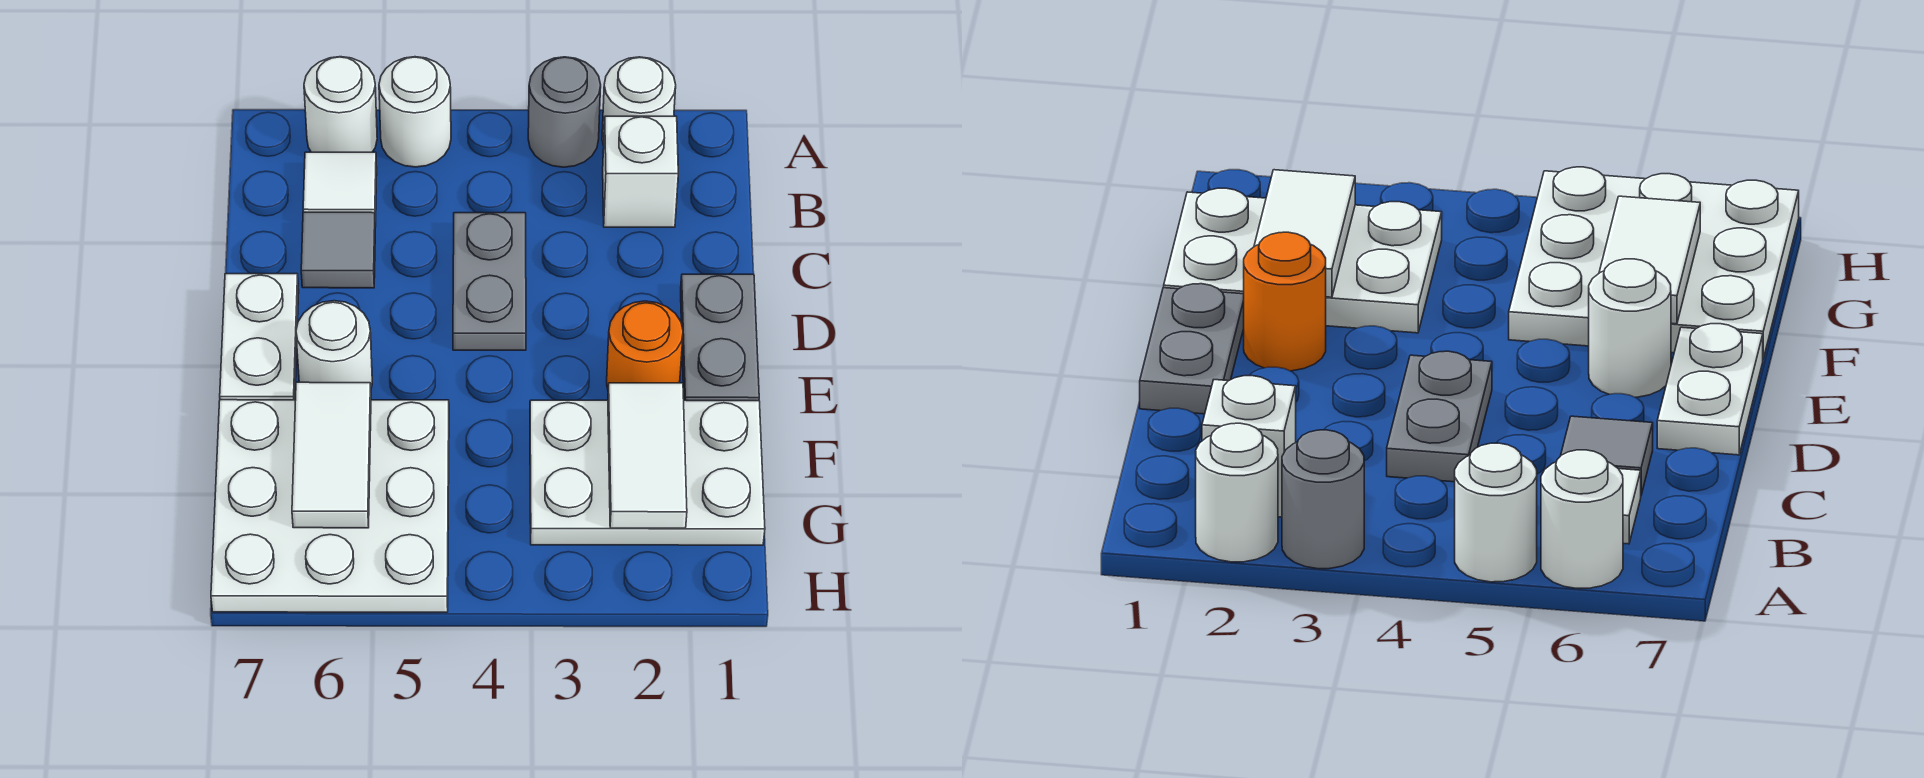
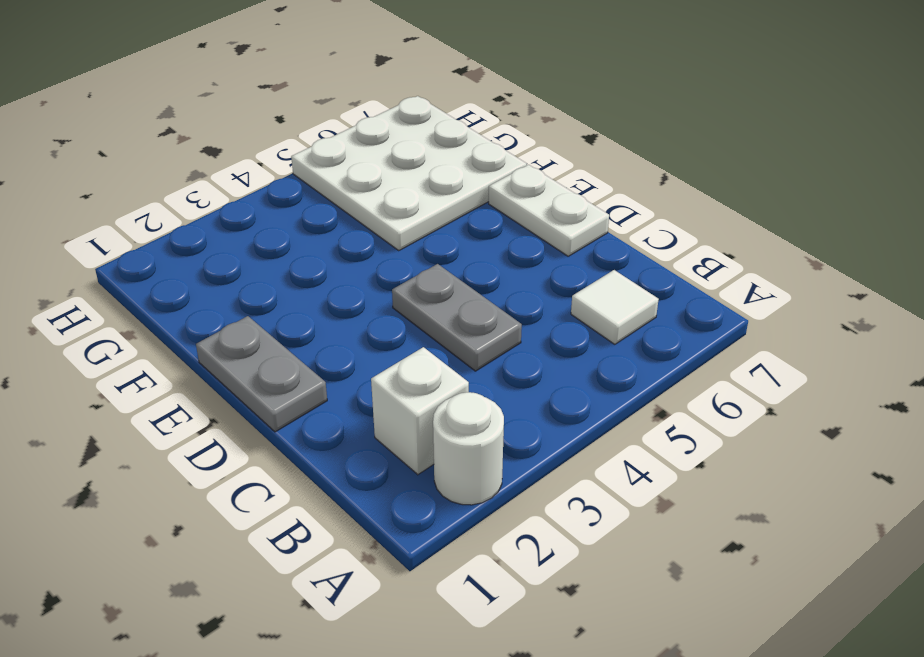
none -> grey 1x1 round brick [528,57,601,167]
none -> white 1x1 round brick [379,57,451,167]
none -> white 1x1 round brick [304,57,377,152]

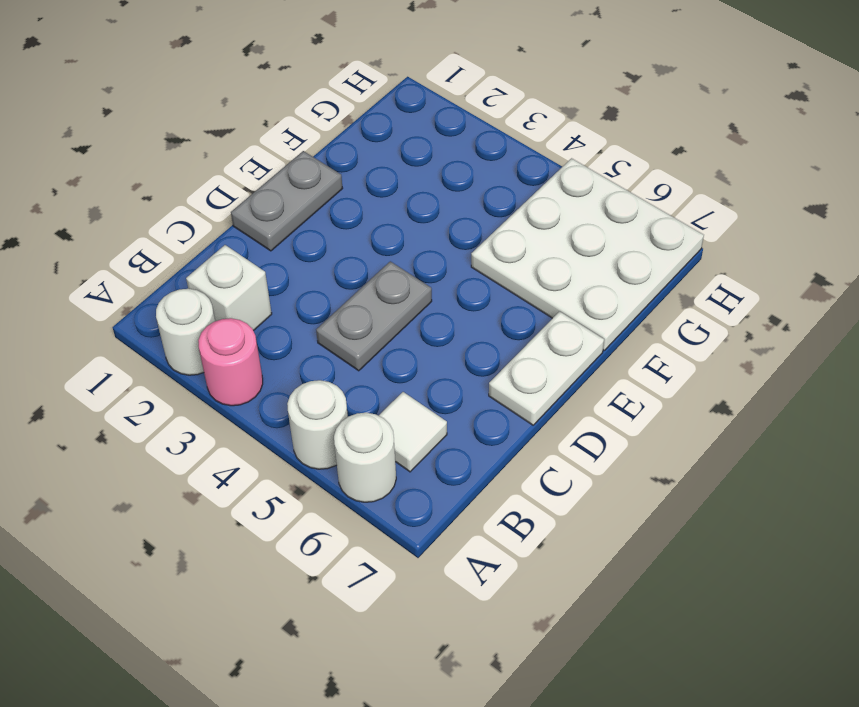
pink 1x1 round brick [198,318,263,406] -> grey 1x1 round brick [528,57,601,167]
none -> grey 1x1 tile [301,212,375,288]
none -> orange 1x1 round brick [607,301,683,388]
none -> white 1x1 round brick [296,301,372,388]

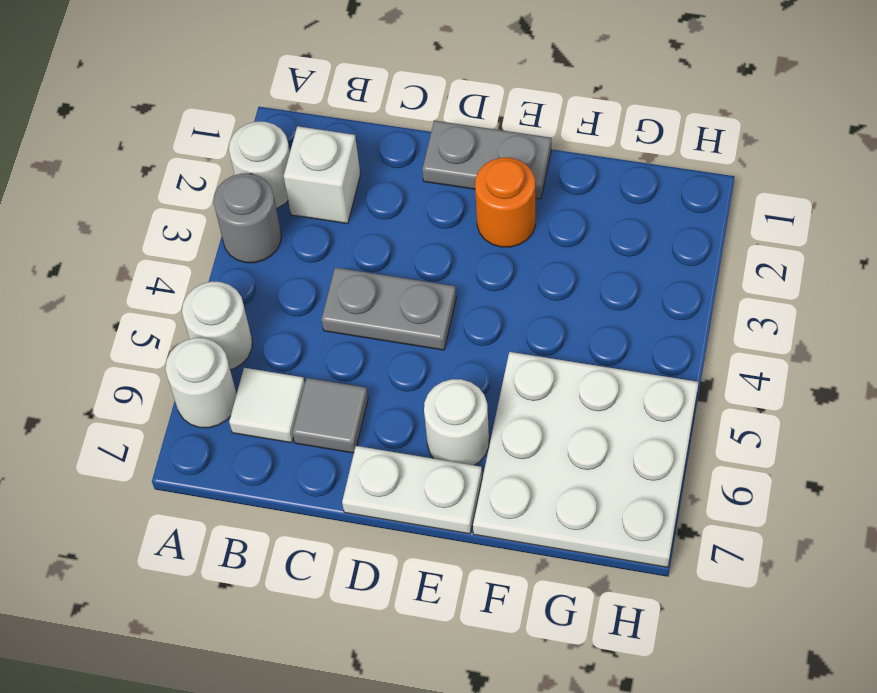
none -> white 2x3 plate [530,400,765,545]
none -> white 1x2 tile [608,383,687,528]
none -> white 1x2 tile [292,382,371,528]

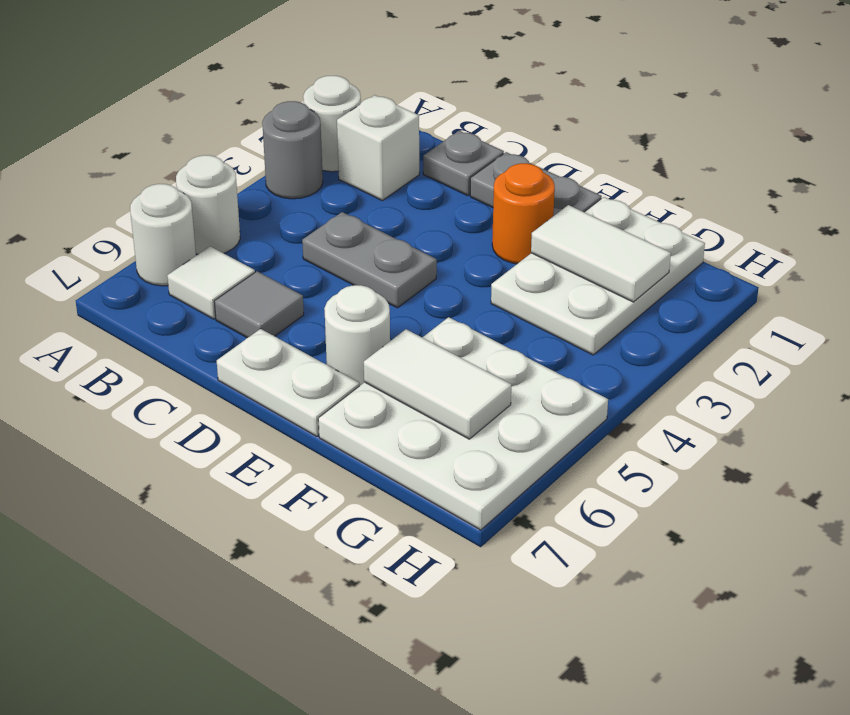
grey 1x1 plate [423,131,504,196] -> none

